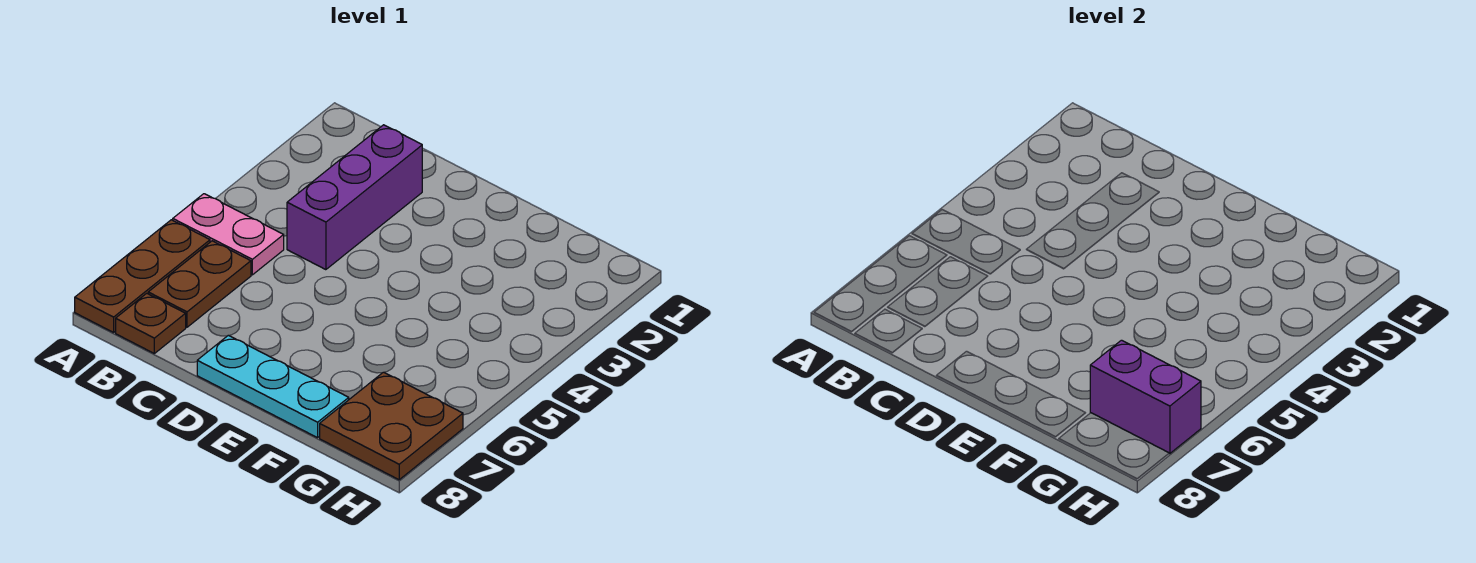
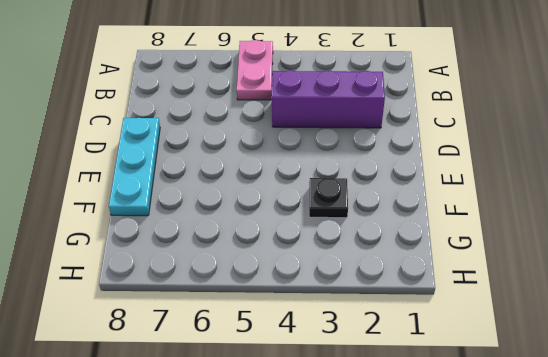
black 1x1 plate [309,178,348,218] -> none
none -> brown 1x3 plate [75,220,210,333]
none -> brown 1x2 plate [148,241,251,327]

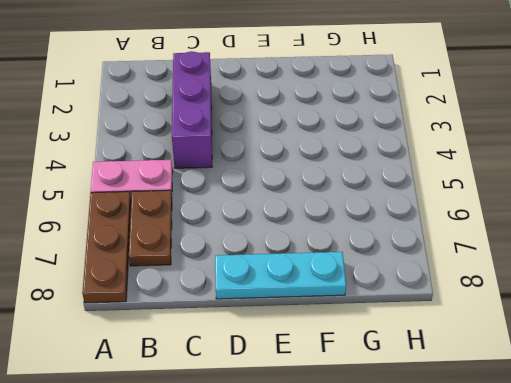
none -> brown 1x1 plate [116,293,186,353]
none -> brown 2x2 plate [320,372,463,480]

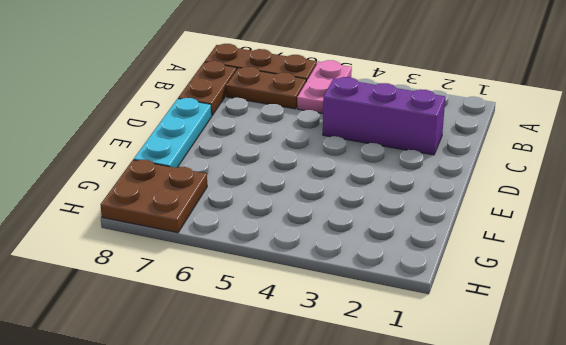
brown 1x2 plate [178,61,237,115] -> brown 1x1 plate [116,293,186,353]
none -> purple 1x2 brick [1090,340,1201,453]

